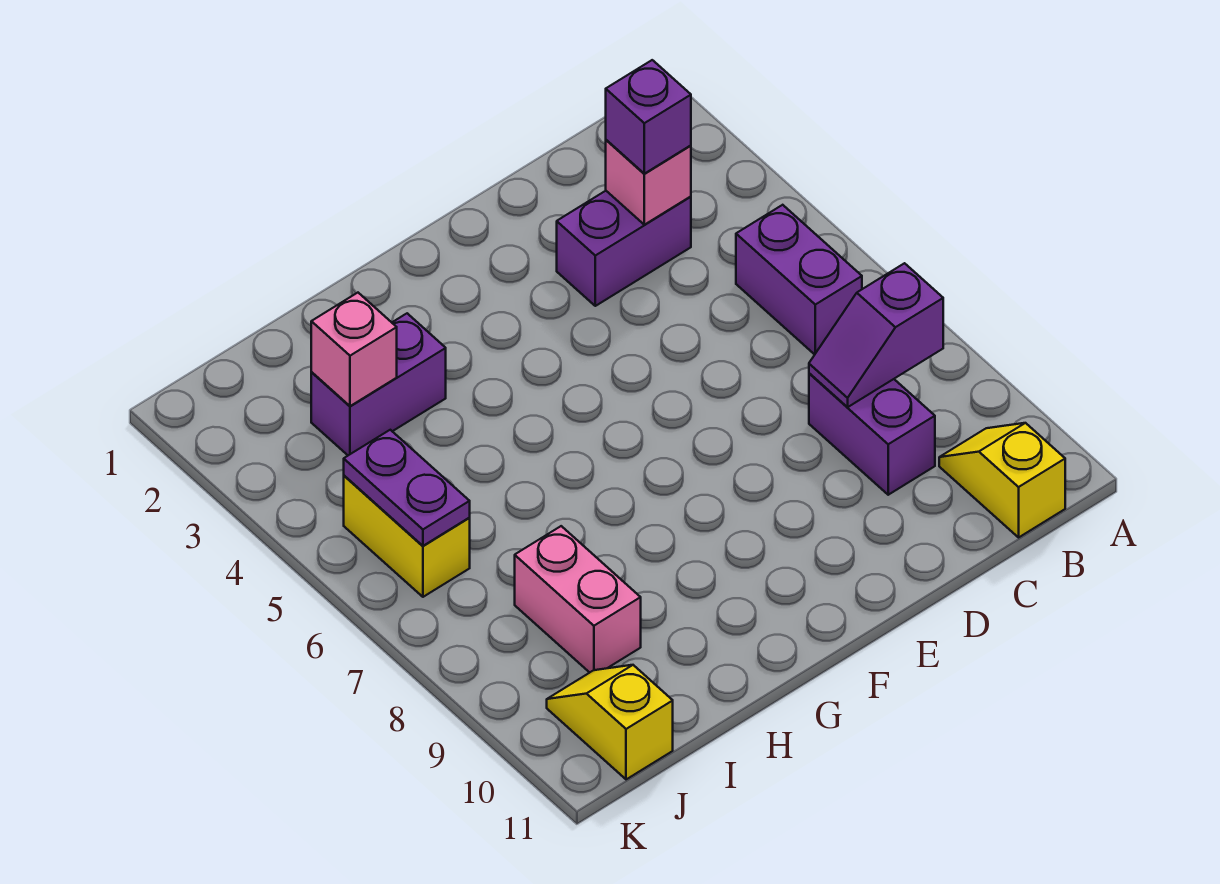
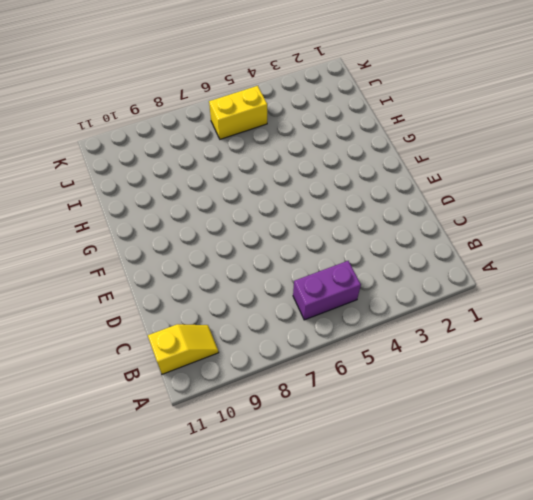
none -> purple 1x2 brick [557,191,691,306]
none -> purple 1x2 brick [809,373,935,495]
none -> purple 1x2 brick [311,313,446,455]

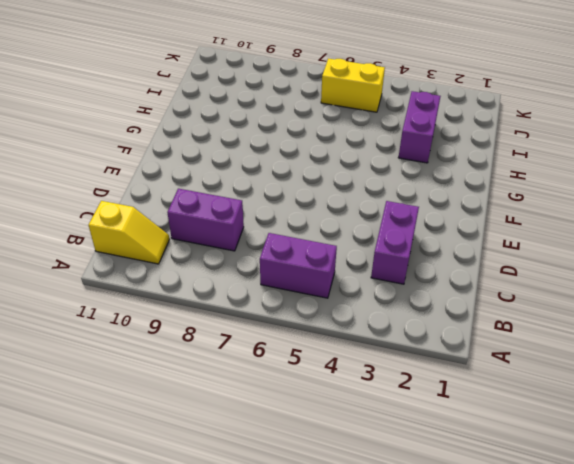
none -> pink 1x2 brick [515,526,641,673]
none -> yellow 1x2 slope [547,665,673,779]
none -> purple 1x2 slope [809,263,943,407]

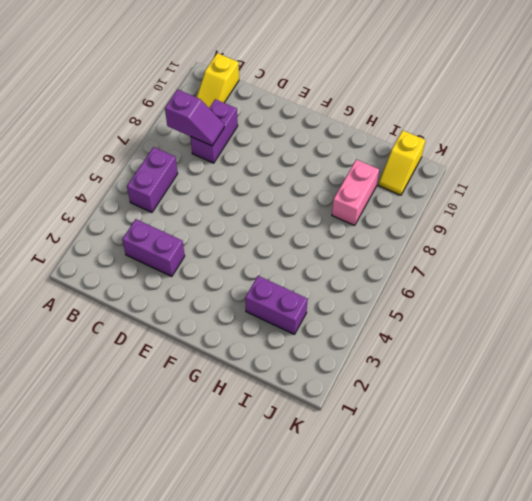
none -> yellow 1x2 brick [344,476,470,597]
none -> pink 1x1 brick [606,140,691,225]
none -> pink 1x1 brick [311,293,397,406]

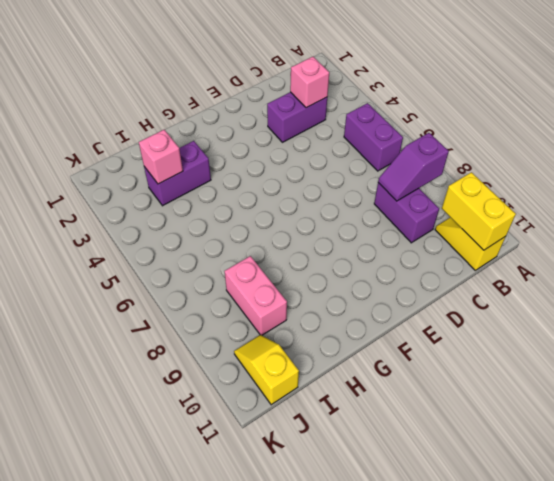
yellow 1x2 brick [442,172,516,250] -> yellow 1x2 brick moved to [344,476,470,597]
none -> purple 1x2 plate [344,430,470,546]
none -> purple 1x1 brick [606,60,691,174]

